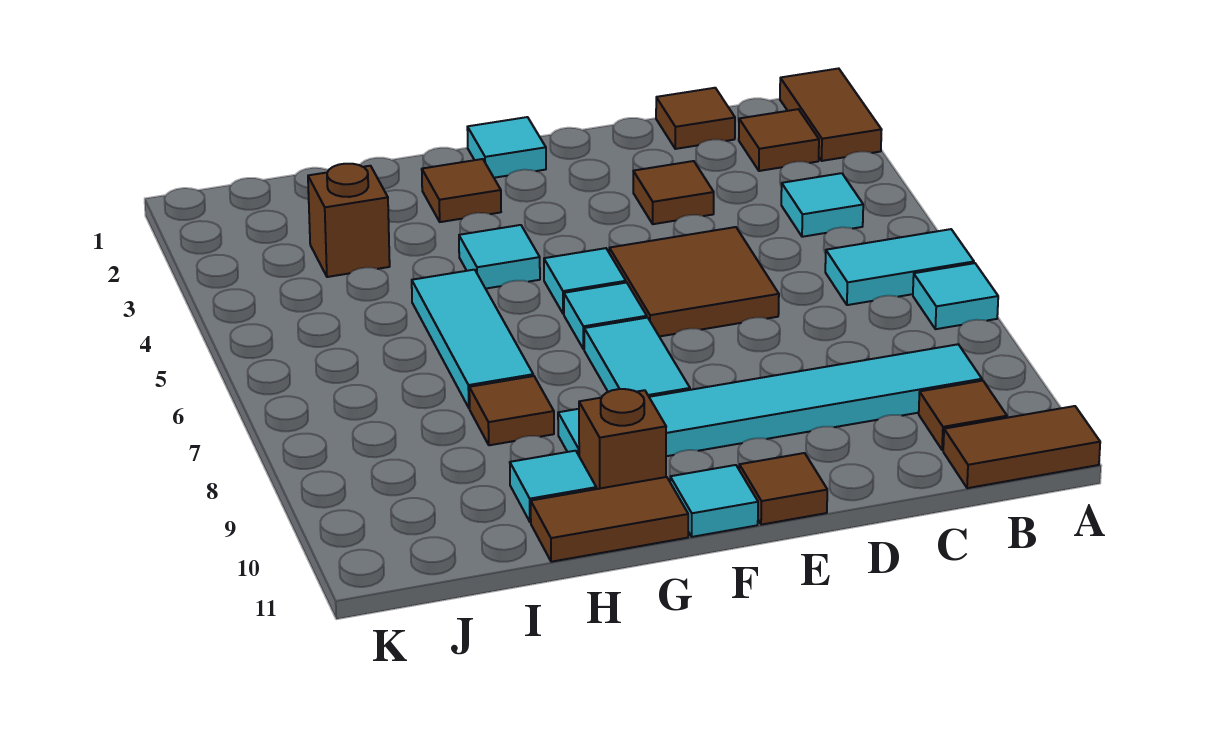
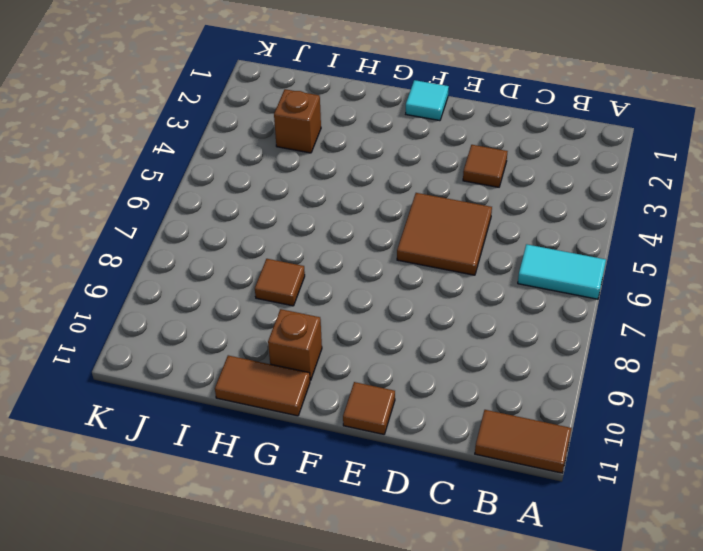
none -> brown 1x2 tile [780,68,882,161]
none -> cyan 1x1 tile [913,263,998,329]
none -> brown 1x1 tile [739,109,819,171]

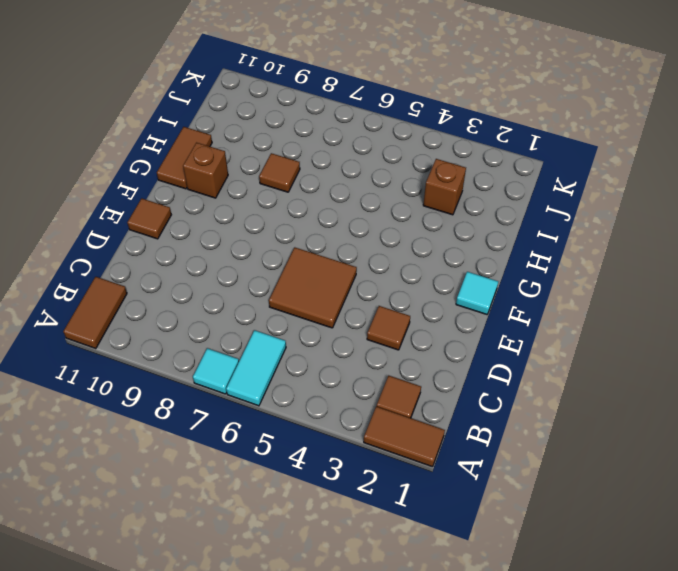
none -> cyan 1x1 tile [781,173,863,237]
none -> cyan 1x6 tile [558,344,982,456]
none -> brown 1x1 tile [919,381,1007,450]

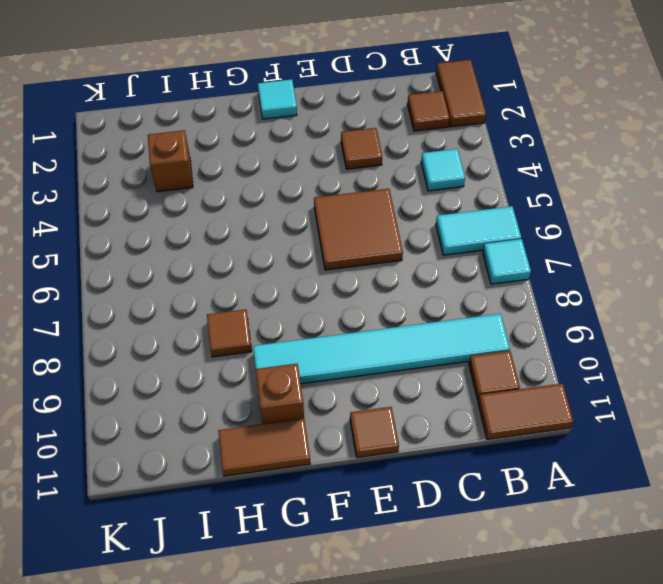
none -> brown 1x1 tile [656,88,735,149]
none -> cyan 1x1 tile [544,248,626,314]
none -> cyan 1x1 tile [564,283,647,349]

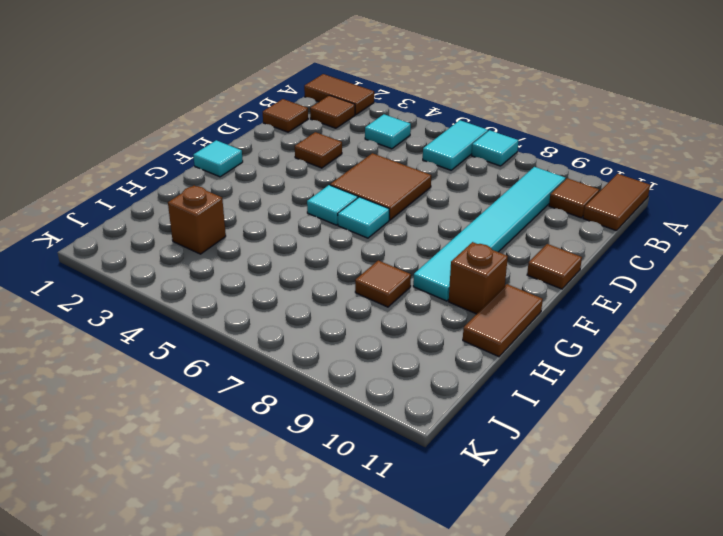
none -> cyan 1x2 tile [584,318,690,397]
none -> cyan 1x1 tile [670,465,758,537]
none -> brown 1x1 tile [422,159,501,222]

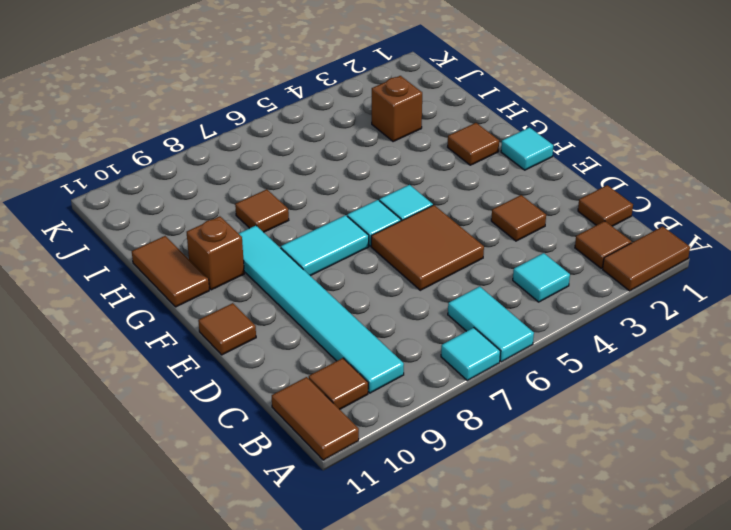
none -> cyan 1x1 tile [670,465,758,537]
none -> cyan 1x1 tile [459,225,540,289]
none -> cyan 1x3 tile [412,270,533,408]

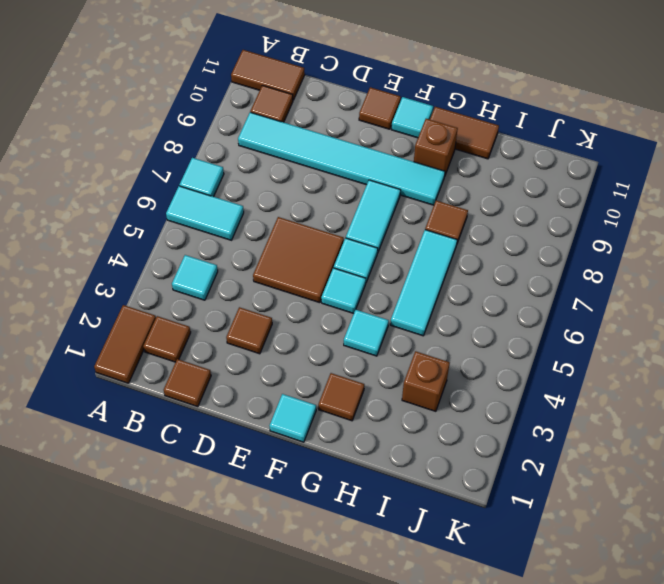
none -> cyan 1x1 tile [510,451,596,522]

